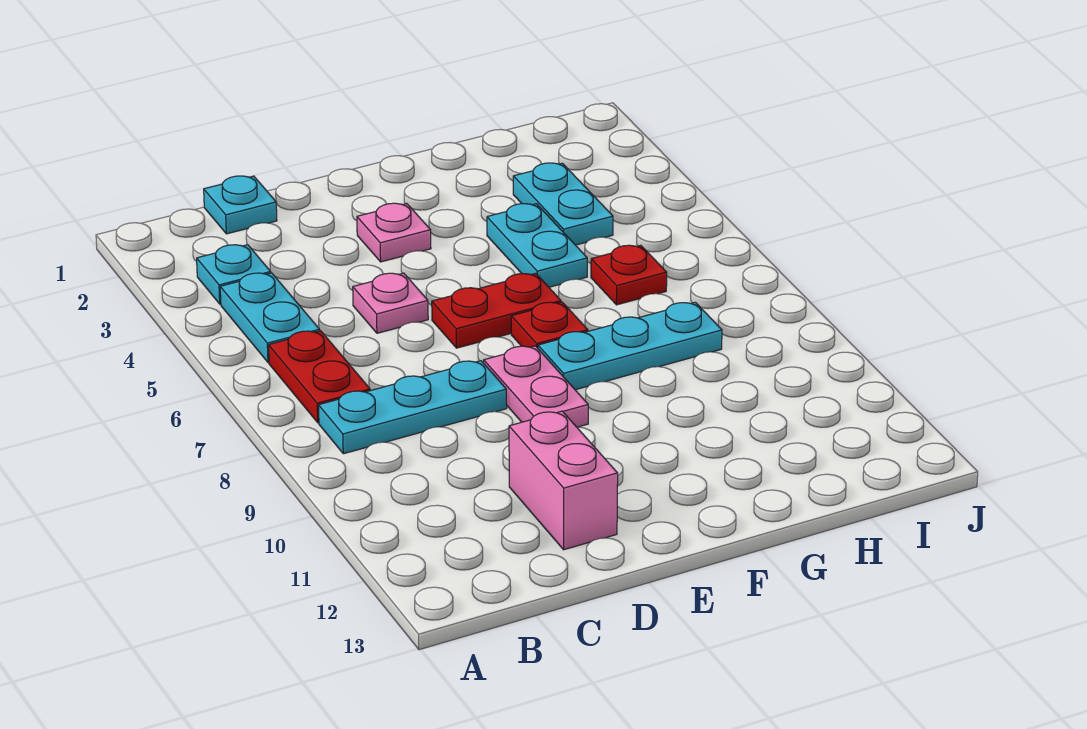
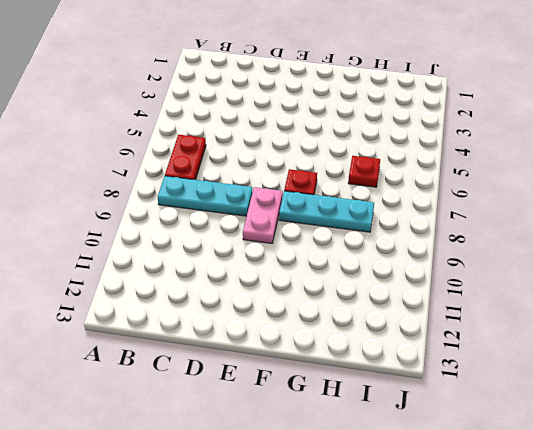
none -> cyan 1x1 plate [197,245,271,304]
none -> cyan 1x2 plate [220,273,320,363]
none -> cyan 1x1 plate [204,176,277,234]

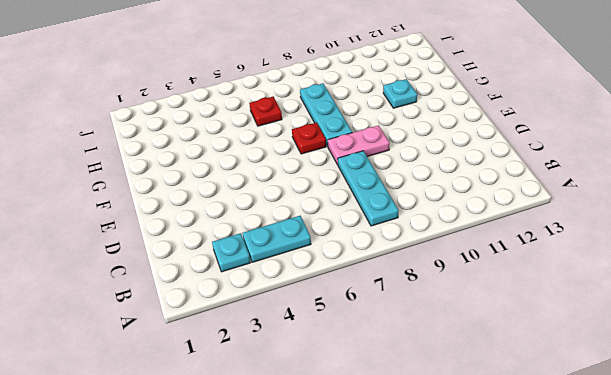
cyan 1x1 plate [383,79,417,108] -> cyan 1x1 plate moved to [204,176,277,234]
none -> red 1x2 plate [269,331,370,423]
none -> pink 1x1 plate [353,273,428,333]
none -> pink 1x2 brick [509,411,618,550]

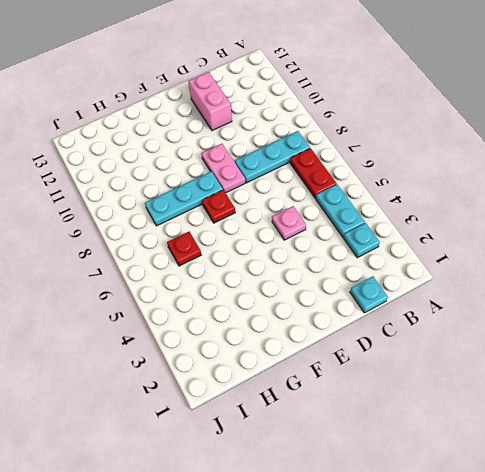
none -> pink 1x1 plate [357,203,431,262]
none -> red 1x2 plate [432,273,561,348]
none -> cyan 1x2 plate [487,204,587,287]

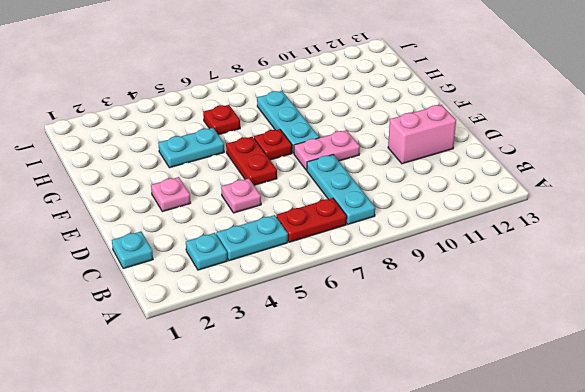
none -> cyan 1x2 plate [513,163,613,245]

